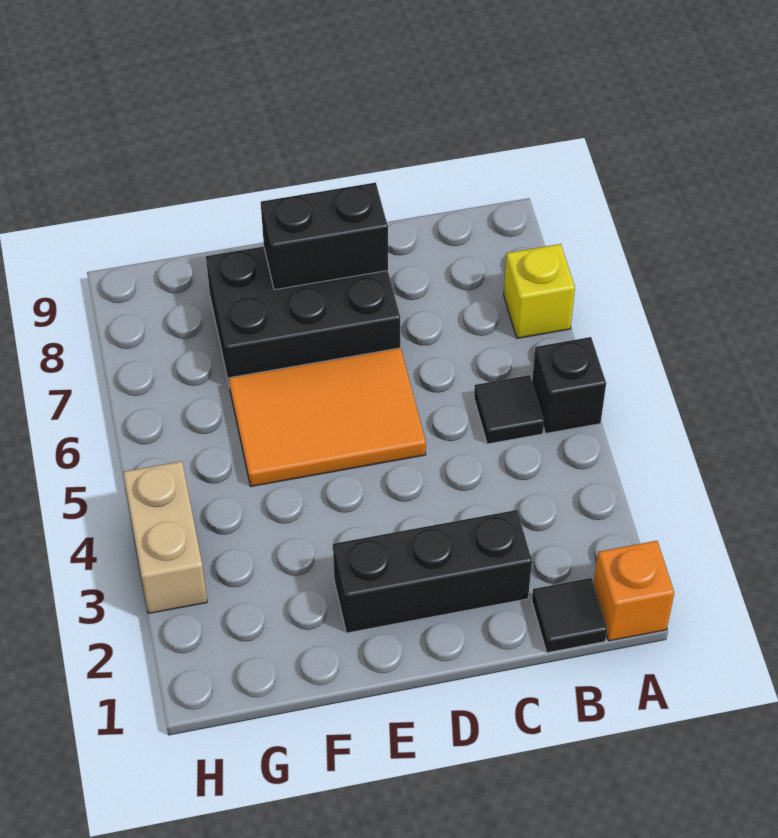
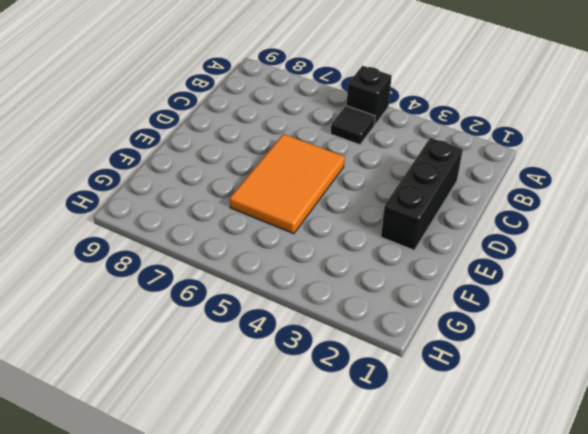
none -> orange 1x1 brick [593,541,674,641]
none -> yellow 1x1 brick [504,244,575,338]

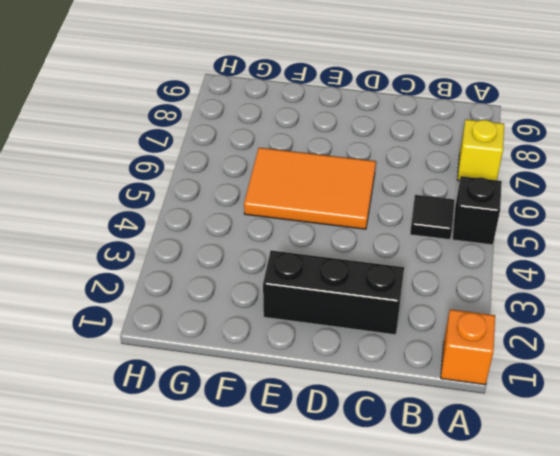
none -> black 1x1 tile [532,578,607,653]
none -> black 2x3 brick [206,247,400,388]

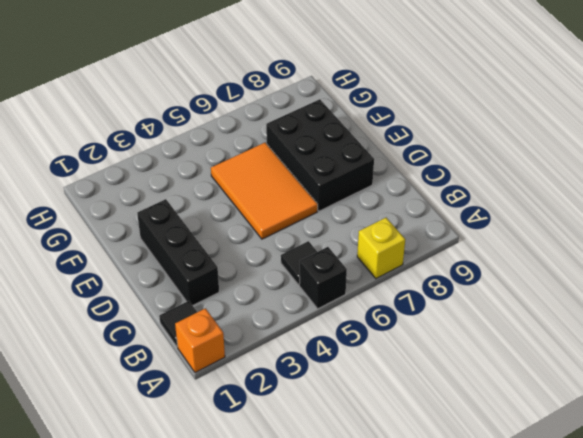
none -> tan 1x2 brick [123,461,207,614]
none -> black 1x2 brick [261,183,388,290]

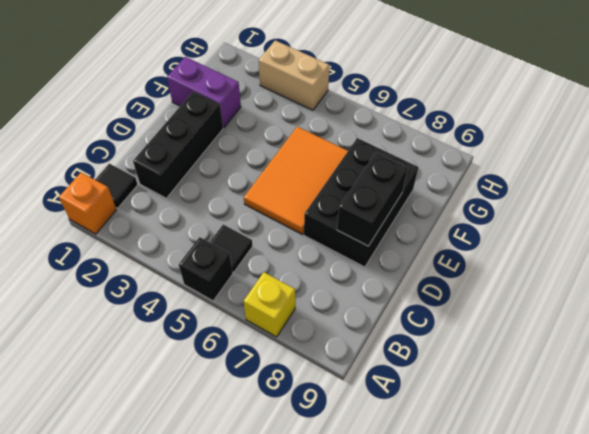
purple 1x2 brick [167,57,241,128] -> none

